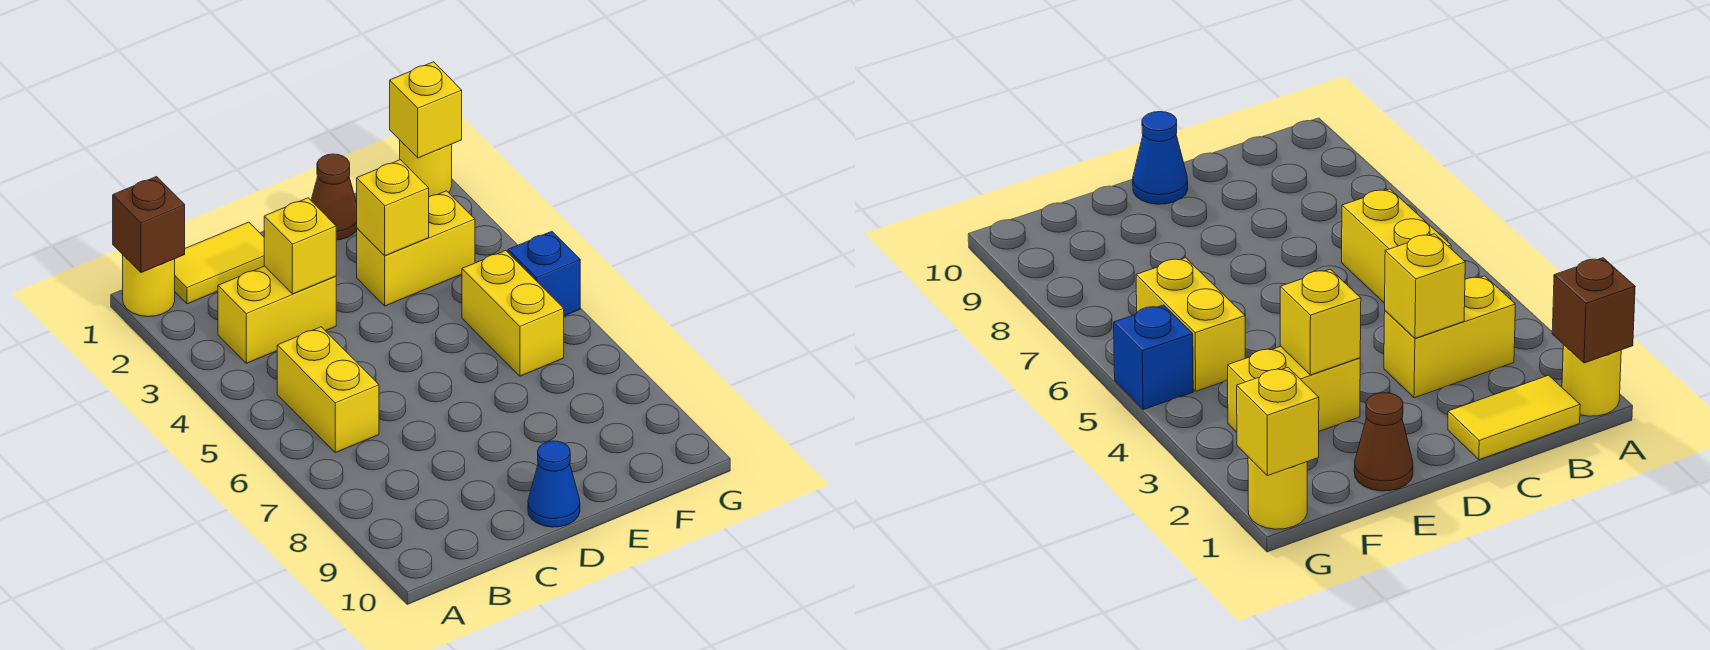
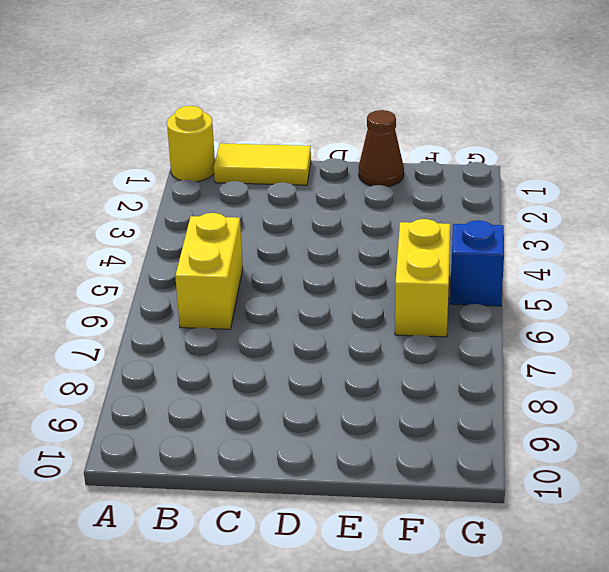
none -> yellow 1x2 brick [218,266,336,363]
none -> blue 1x1 cone [528,441,580,527]
none -> yellow 1x2 brick [357,191,475,306]

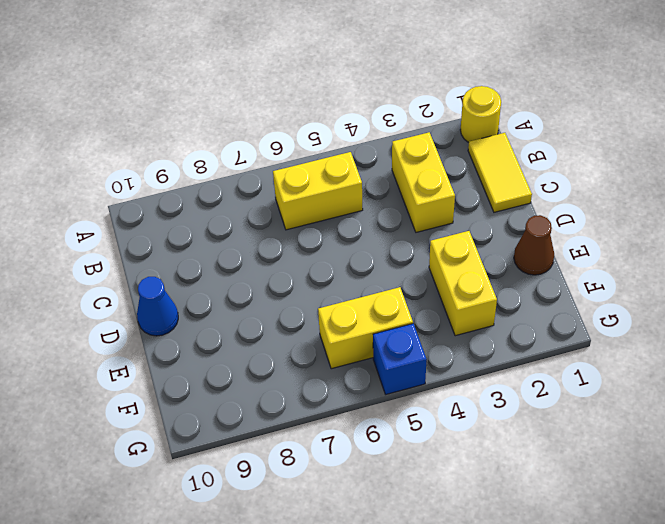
none -> yellow 1x1 round brick [400,141,452,197]
none -> brown 1x1 brick [113,177,185,273]
none -> yellow 1x1 brick [264,198,336,294]

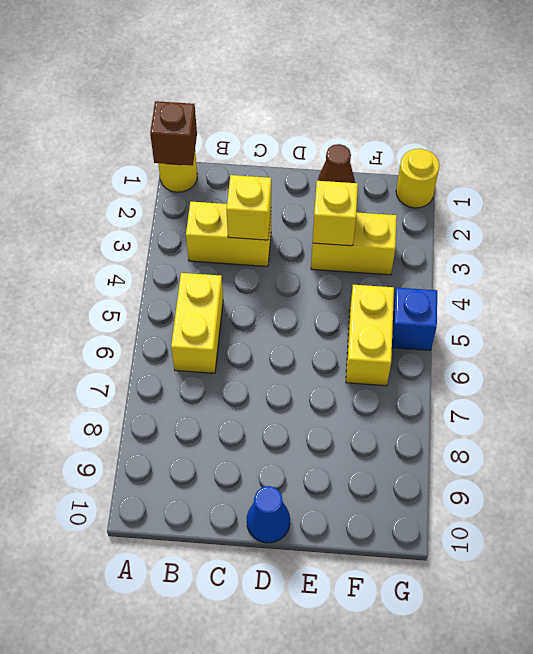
none -> yellow 1x2 tile [175,222,264,304]
none -> yellow 1x1 brick [390,62,462,158]

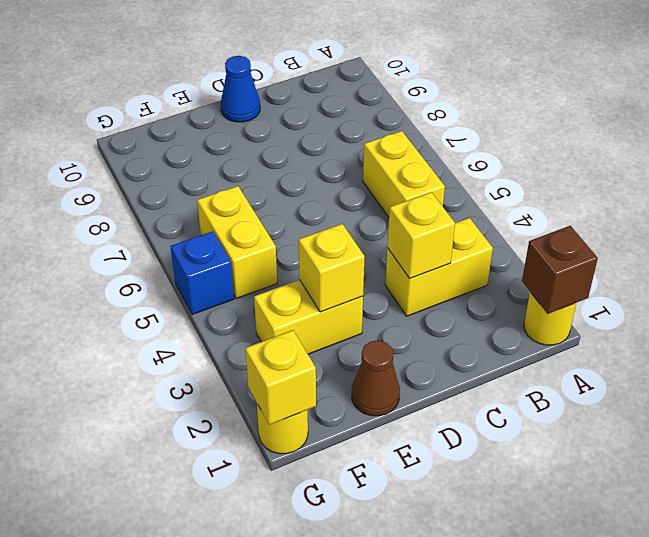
none -> yellow 1x2 tile [175,222,264,304]

